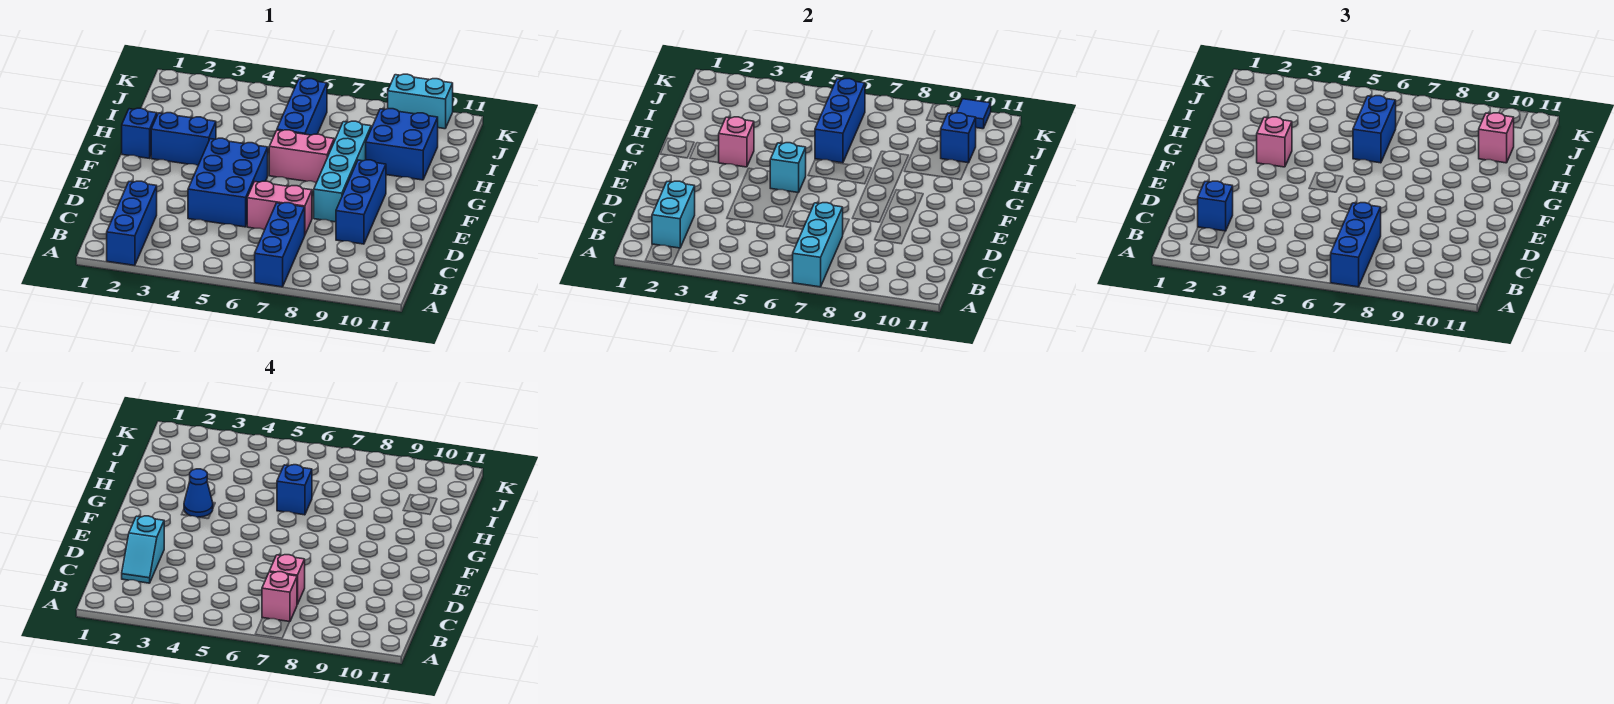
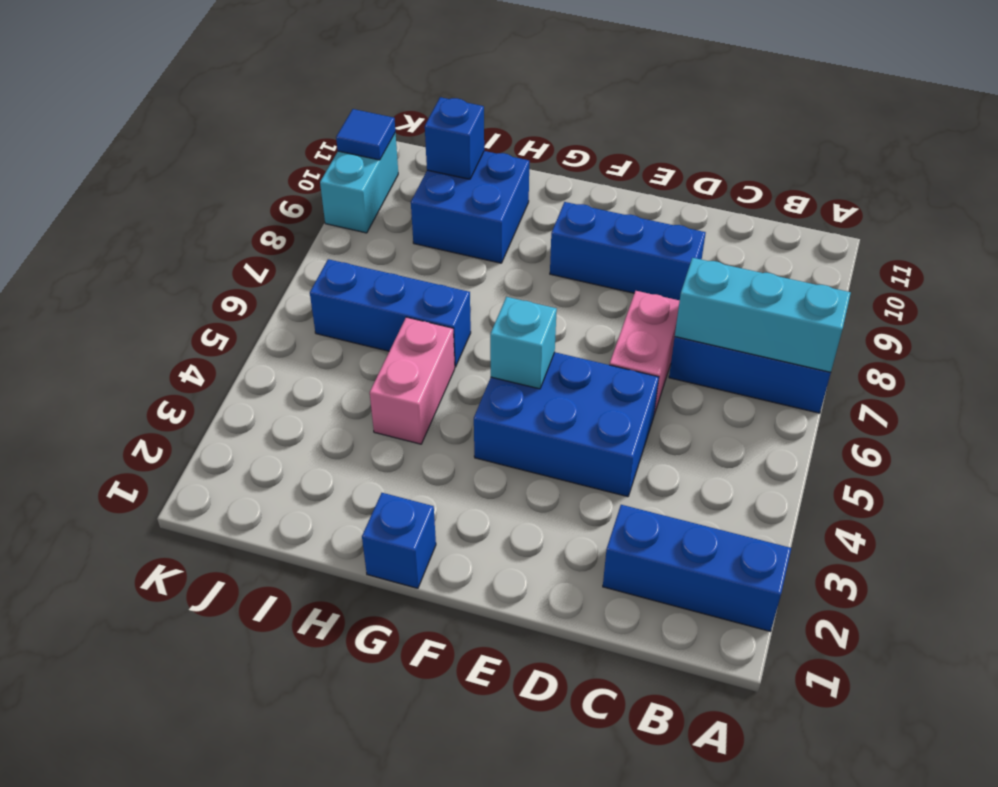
pink 1x2 brick [370,317,455,444] -> pink 1x2 brick moved to [269,130,334,183]
none -> cyan 1x4 brick [314,121,371,222]
none -> blue 1x2 brick [151,113,216,165]
none -> cyan 1x2 brick [652,181,695,248]

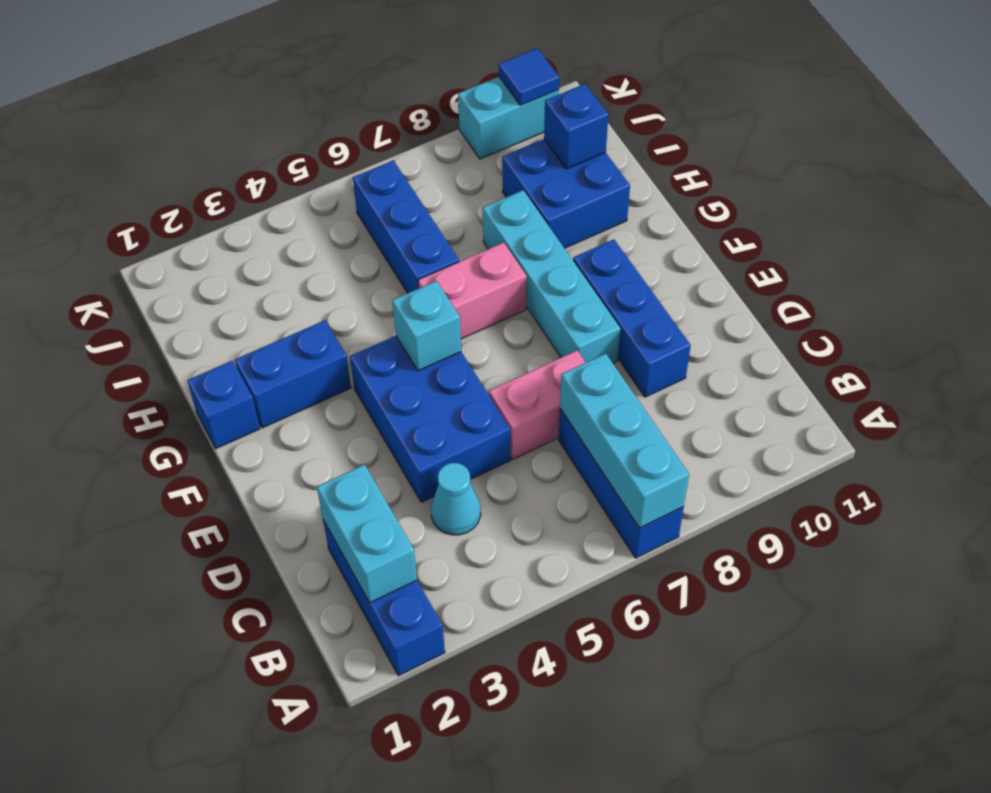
cyan 1x1 cone [431,463,481,535] -> none
none -> pink 1x1 brick [718,117,754,167]
none -> blue 1x3 brick [815,79,865,163]
none -> blue 1x3 brick [1331,203,1381,287]

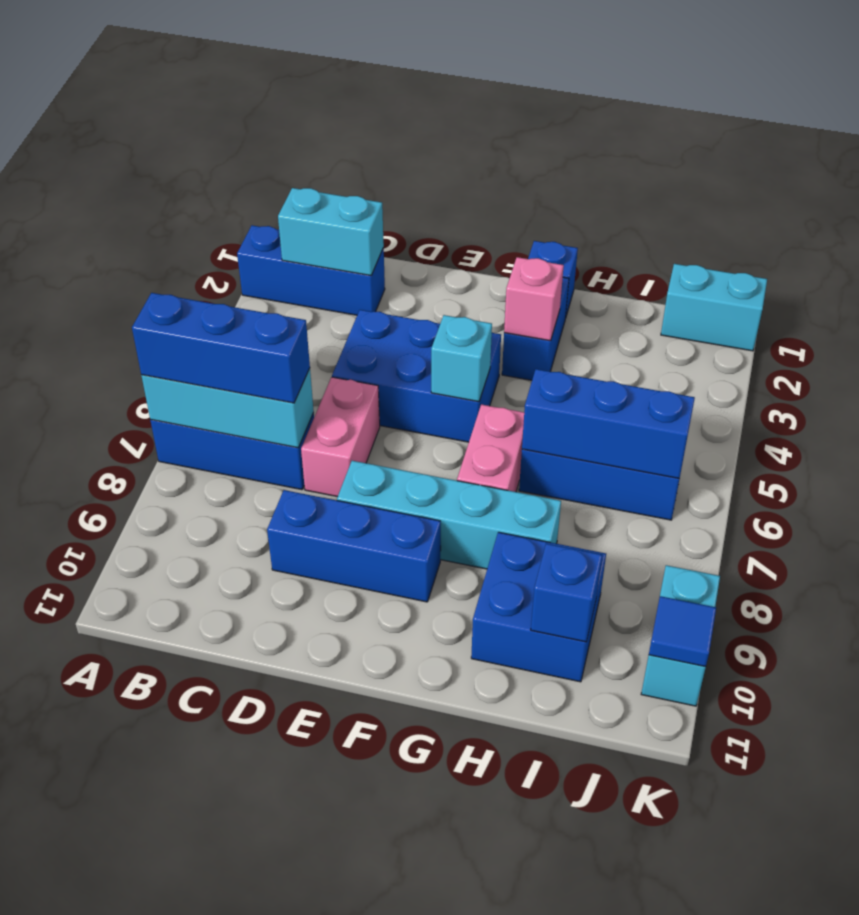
cyan 1x2 brick [661,264,767,351] -> none
none -> blue 1x1 brick [1198,181,1233,231]
none -> pink 1x1 brick [1257,117,1292,167]
none -> blue 1x2 brick [1353,96,1396,163]

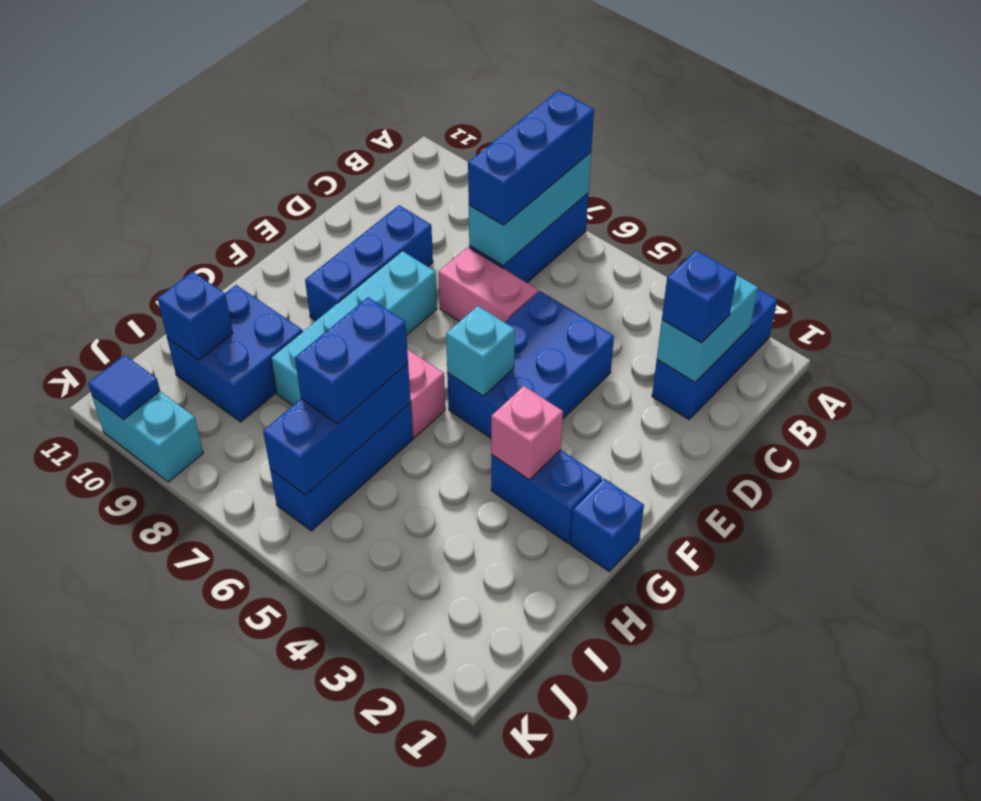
none -> pink 1x1 brick [1257,117,1292,167]
none -> pink 1x1 brick [1479,113,1514,163]
none -> pink 1x1 brick [262,572,297,622]

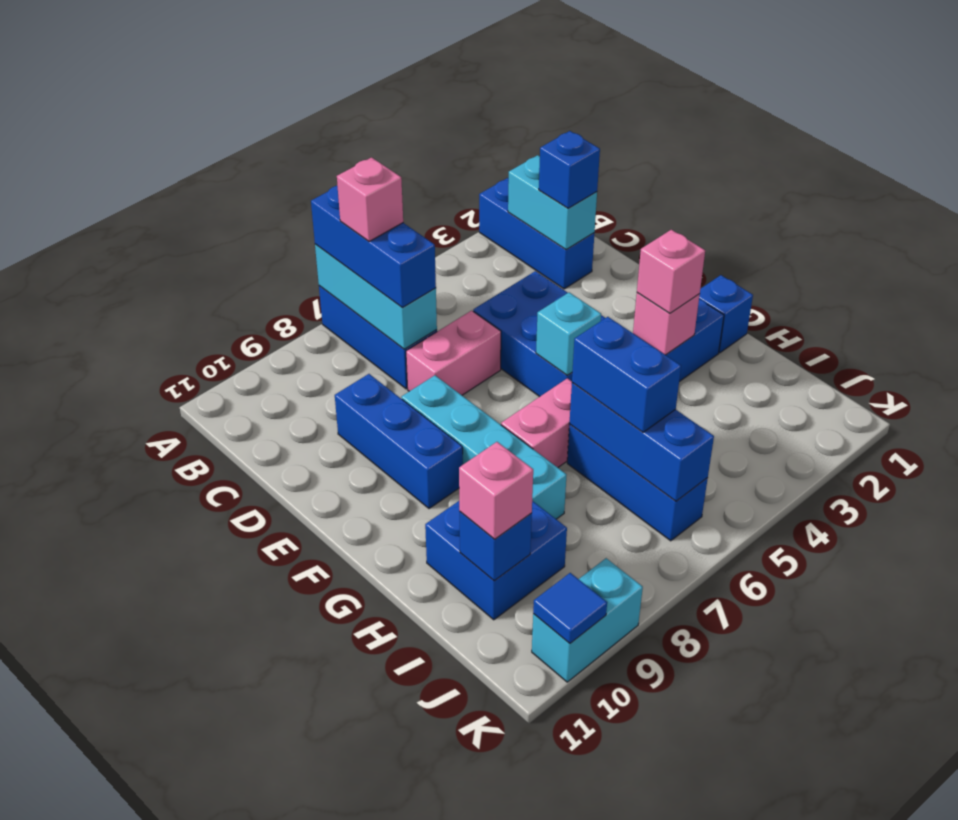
none -> cyan 1x2 slope [122,516,164,583]
none -> pink 1x1 brick [269,555,305,604]
none -> blue 1x1 cone [184,469,213,517]

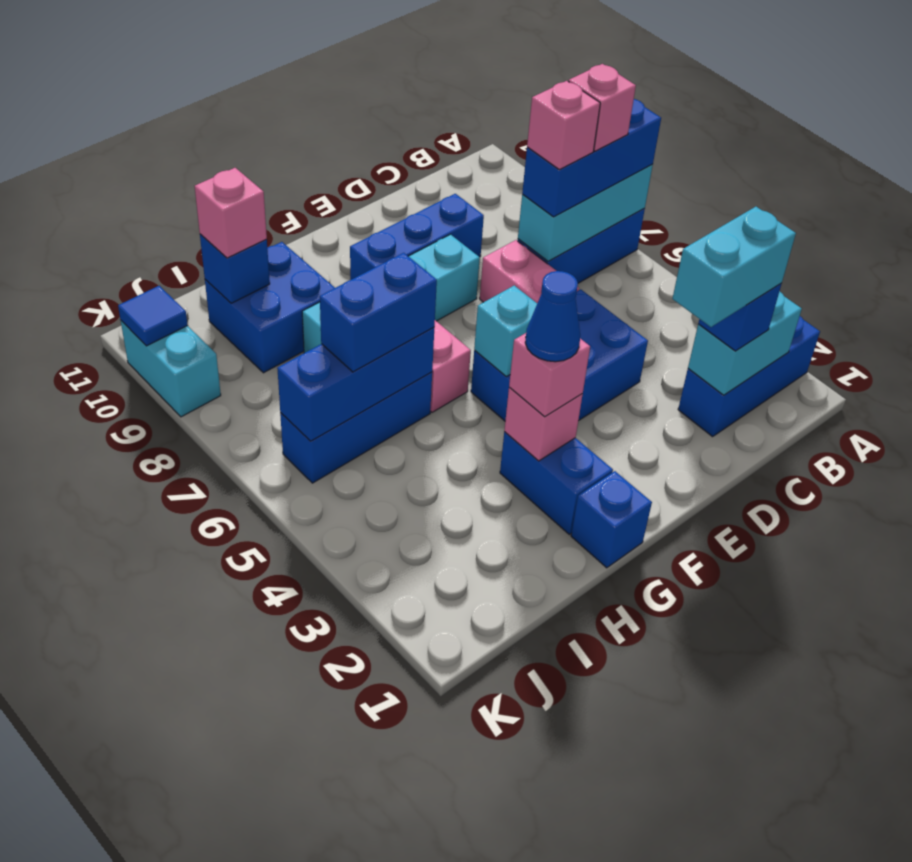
cyan 1x2 brick [672,207,796,327] -> cyan 1x2 slope [122,516,164,583]
none -> blue 1x1 brick [277,465,312,515]

